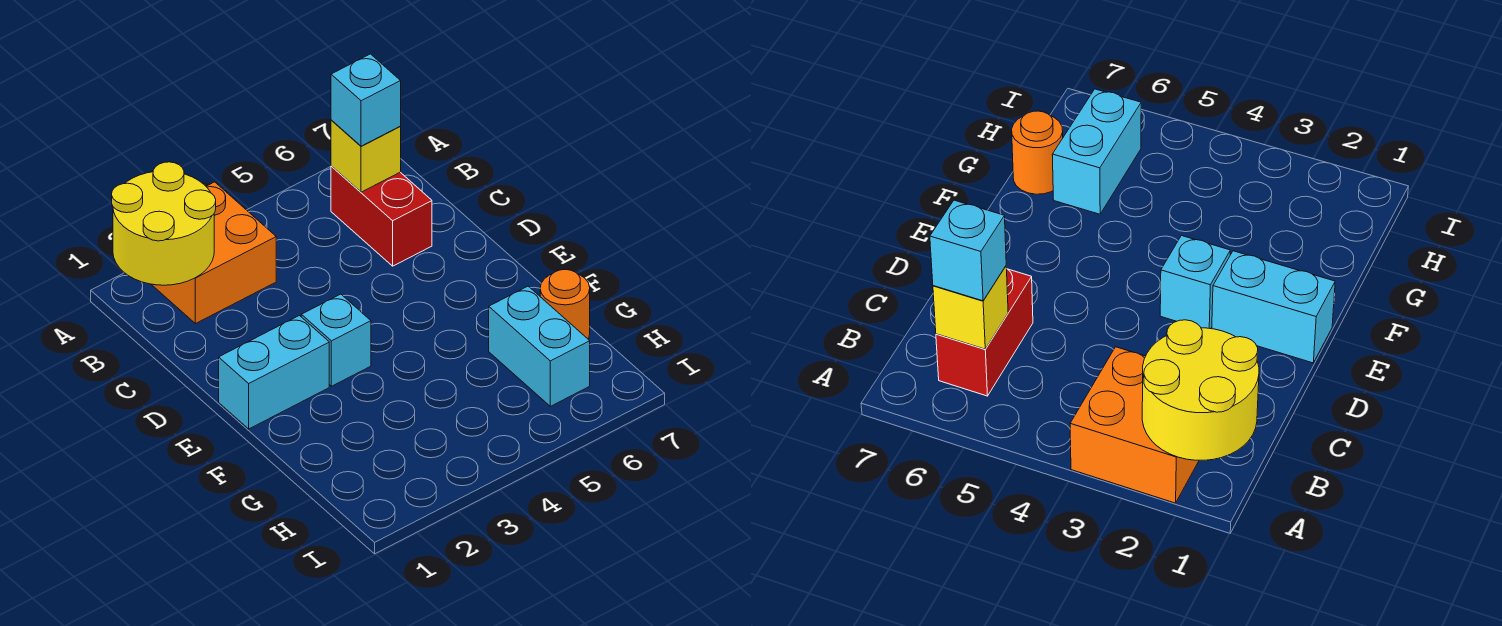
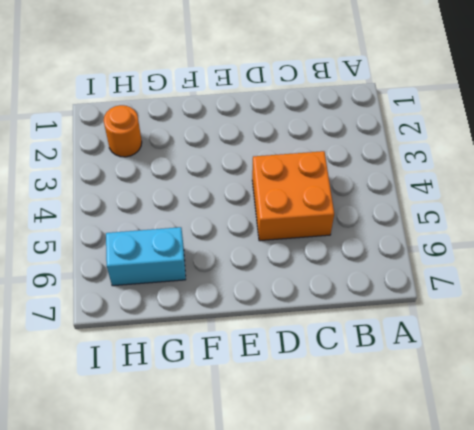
orange 2x2 brick [252,151,334,241] -> orange 2x2 brick moved to [151,182,276,324]
orange 1x1 round brick [104,105,142,157] -> orange 1x1 round brick moved to [540,270,590,339]
none -> red 1x2 brick [331,166,432,266]
none -> cyan 1x2 brick [219,316,329,429]

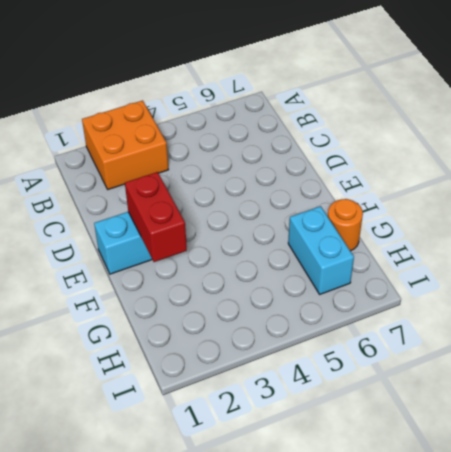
red 1x2 brick [125,172,187,262] -> red 1x2 brick moved to [331,166,432,266]
none -> cyan 1x1 brick [301,294,371,386]
none -> yellow 2x2 round brick [112,162,216,285]

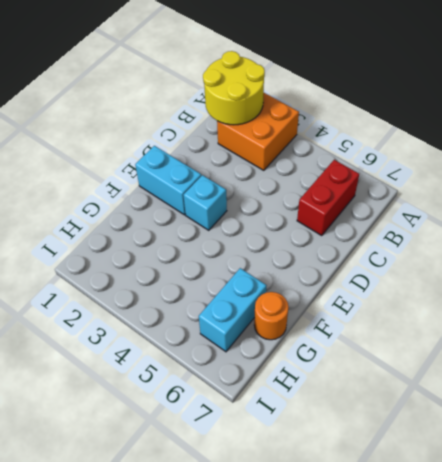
none -> yellow 1x1 brick [331,120,401,192]
none -> cyan 1x1 brick [331,54,401,146]

